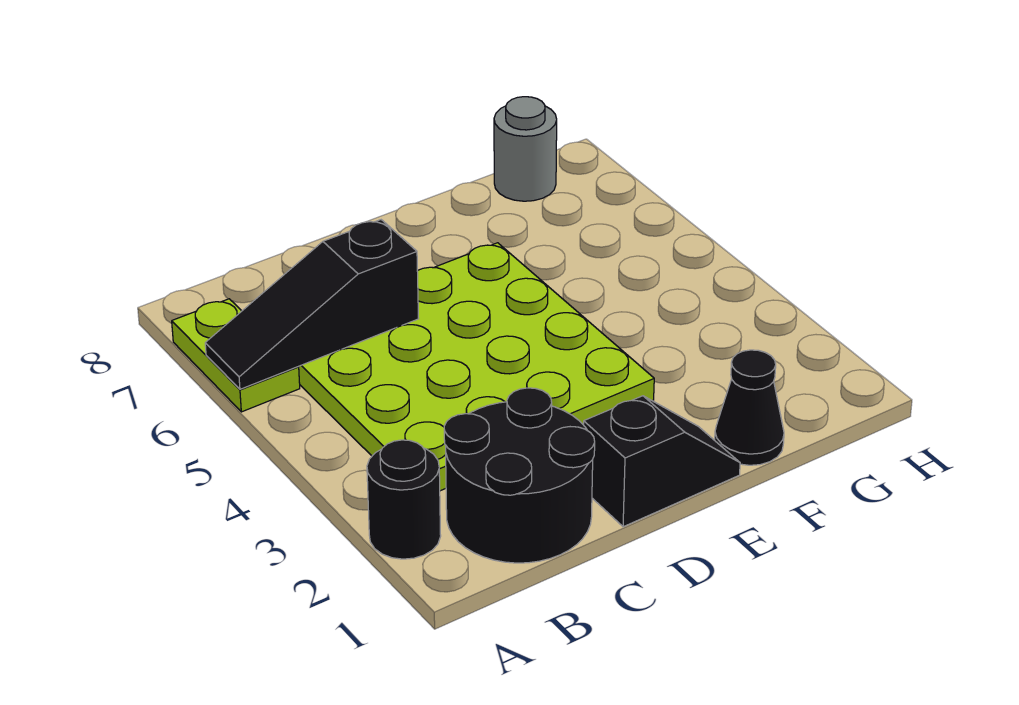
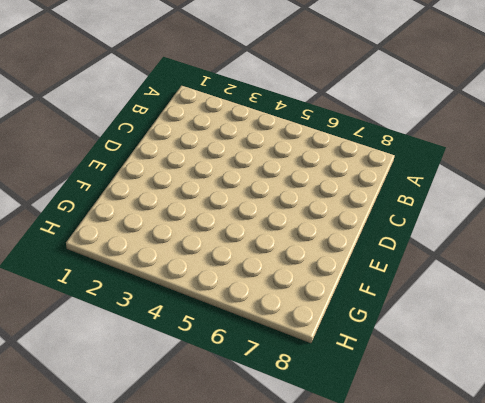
none -> black 1x1 round brick [367,440,441,559]
none -> lime 1x2 plate [172,299,300,412]

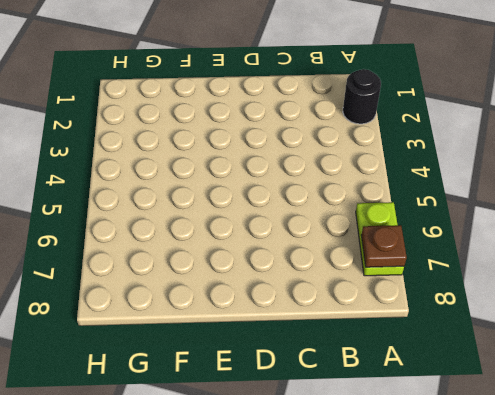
brown 1x1 plate [361,225,407,267] -> none
none -> black 2x2 round brick [444,388,595,563]
none -> lime 4x4 plate [299,243,654,491]

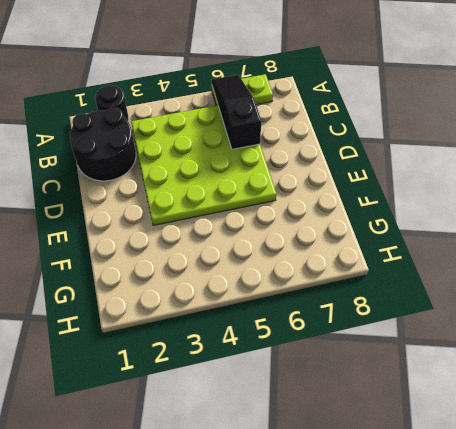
none -> black 1x2 slope [584,396,740,527]
none -> black 1x1 cone [715,350,784,465]

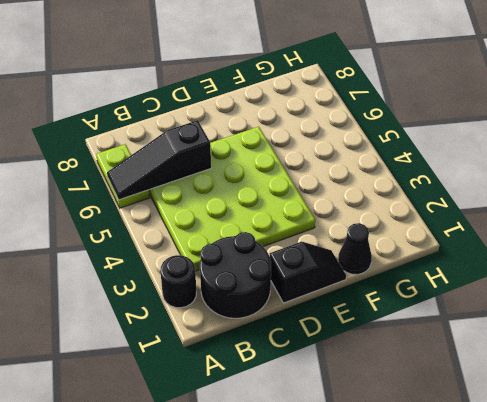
none -> grey 1x1 round brick [494,97,557,201]

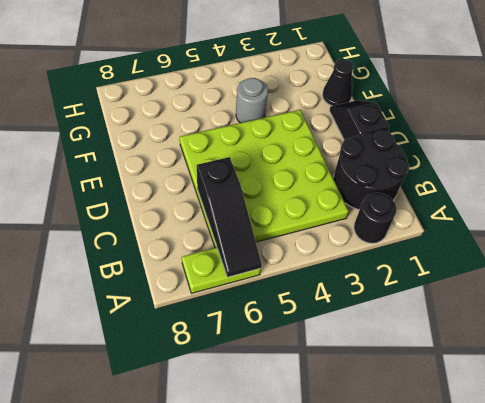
grey 1x1 round brick [236,78,268,123] -> grey 1x1 round brick moved to [494,97,557,201]

